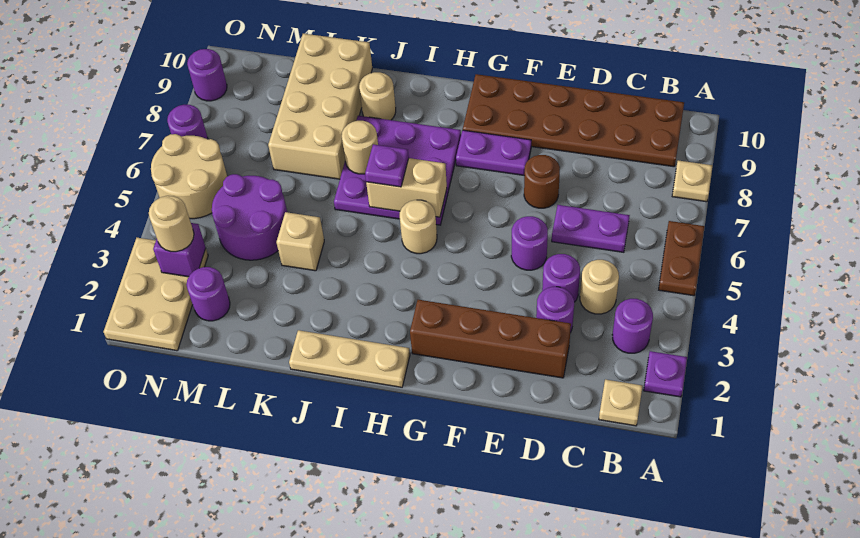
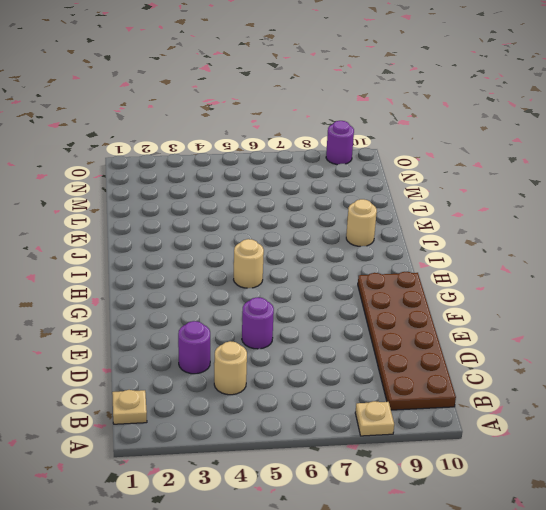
none -> purple 1x1 plate [644,351,687,397]
none -> brown 1x2 plate [659,221,704,296]
none -> purple 1x1 round brick [612,299,653,353]
none -> purple 1x2 plate [552,205,630,252]

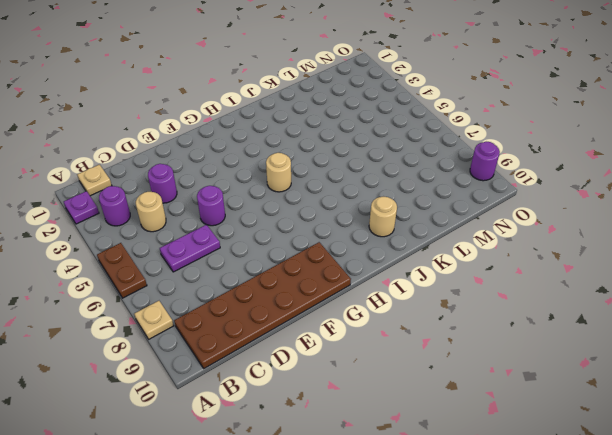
none -> brown 1x4 brick [410,300,571,378]
none -> purple 1x1 round brick [542,254,580,302]
none -> brown 1x1 round brick [524,155,560,208]
none -> purple 1x2 plate [456,130,531,175]

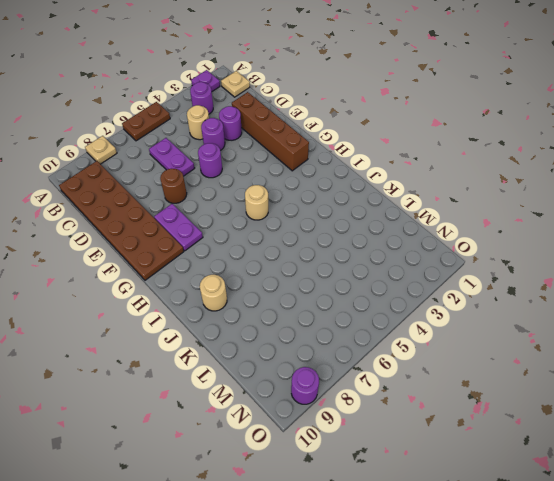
none -> tan 1x3 plate [289,330,410,387]
none -> purple 3x3 plate [334,116,461,225]
none -> tan 1x1 brick [276,212,324,271]
none -> tan 2x4 brick [268,34,372,179]

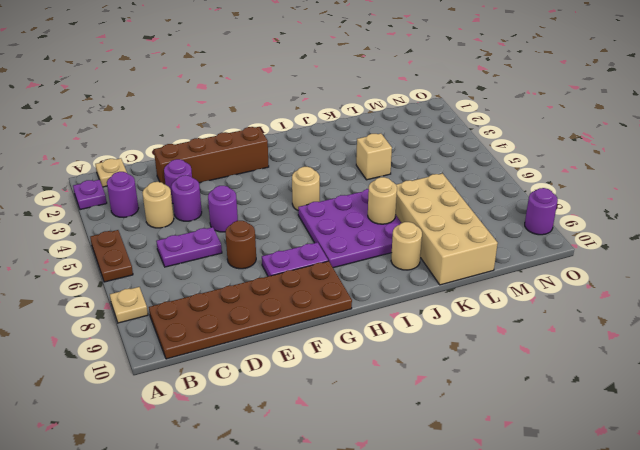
none -> tan 1x3 plate [289,330,410,387]
none -> purple 2x2 round brick [212,174,287,260]
none -> purple 1x1 round brick [187,267,230,321]
none -> tan 2x3 plate [103,238,208,351]

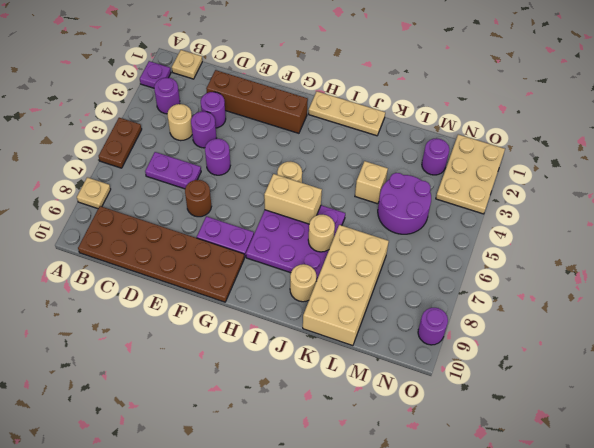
none -> tan 2x2 round brick [151,134,227,219]
none -> purple 1x1 round brick [167,105,208,139]
none -> purple 1x1 brick [153,223,206,277]
none -> purple 1x1 plate [365,144,409,187]

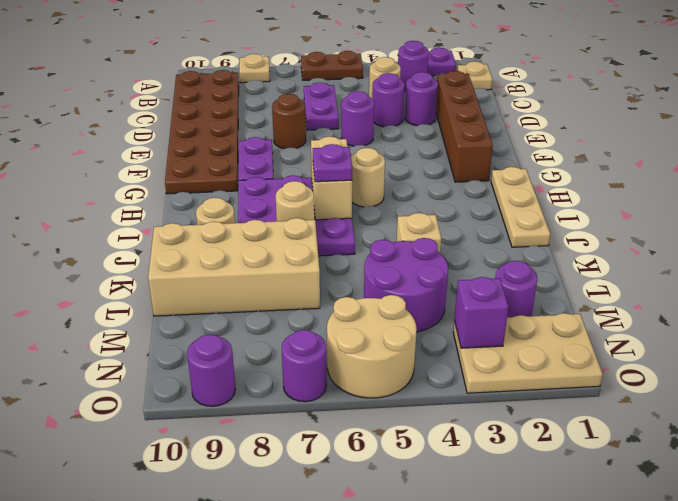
none -> tan 1x1 round brick [149,196,194,252]

